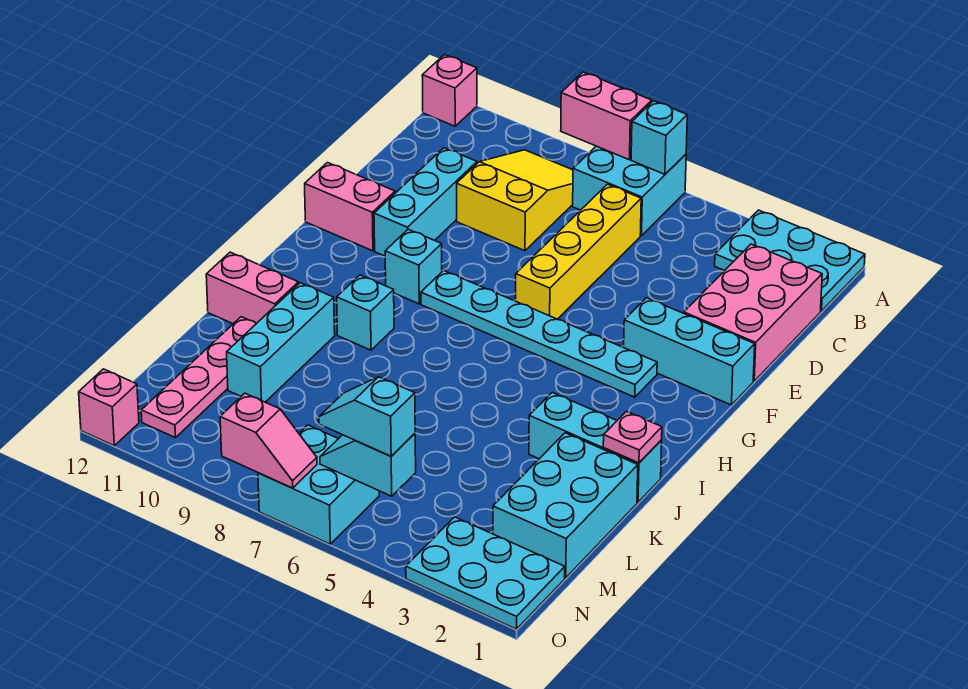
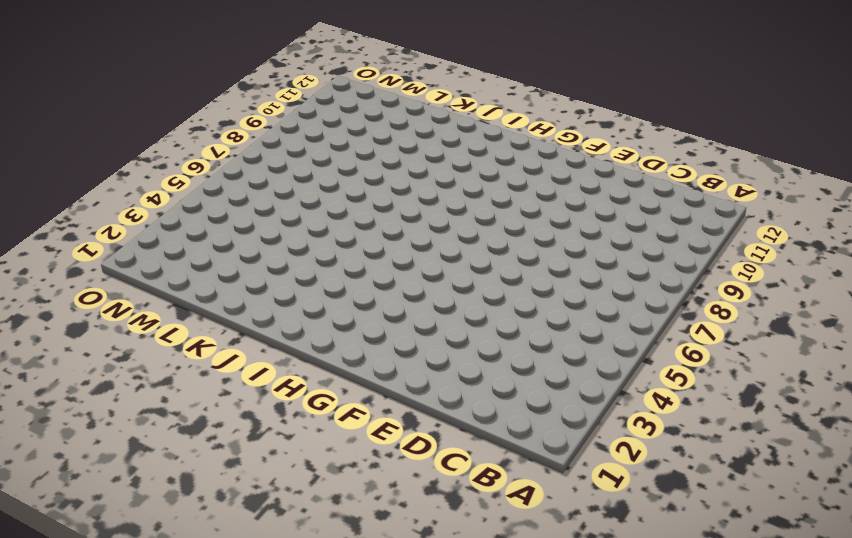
none -> cyan 2x3 plate [715,210,865,311]
none -> cyan 2x2 brick [573,146,686,236]
none -> pink 1x1 brick [422,55,477,126]

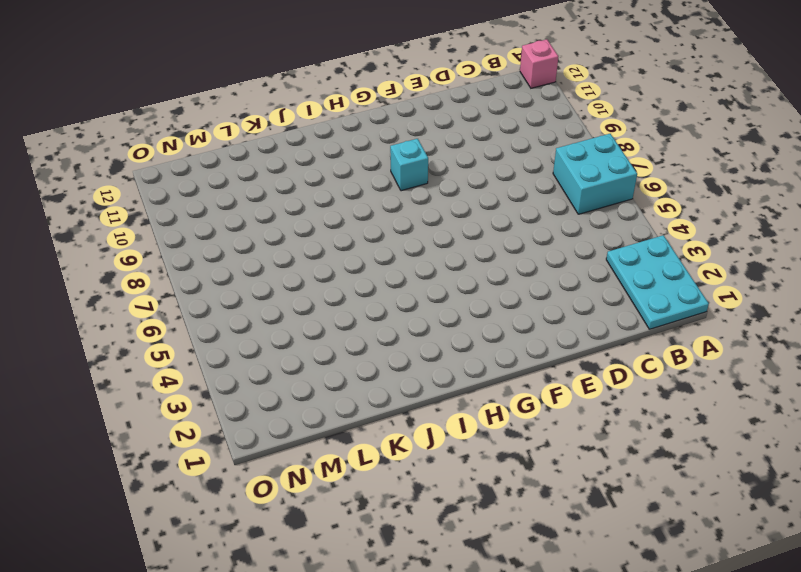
none -> yellow 2x3 slope [457,150,573,251]
none -> pink 2x3 brick [684,244,822,381]
none -> yellow 1x4 brick [516,184,641,319]

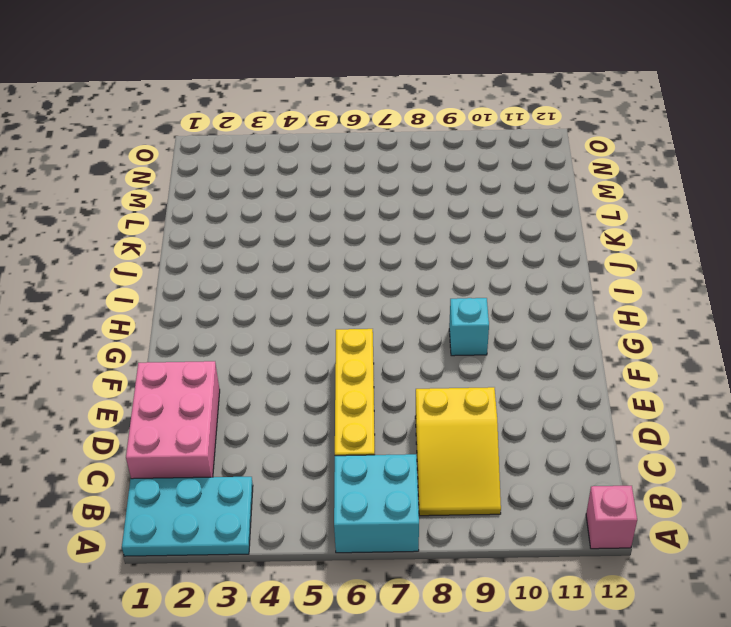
none -> cyan 1x3 brick [374,148,477,256]
none -> cyan 1x3 brick [624,298,755,405]
none -> pink 1x2 brick [305,163,395,251]

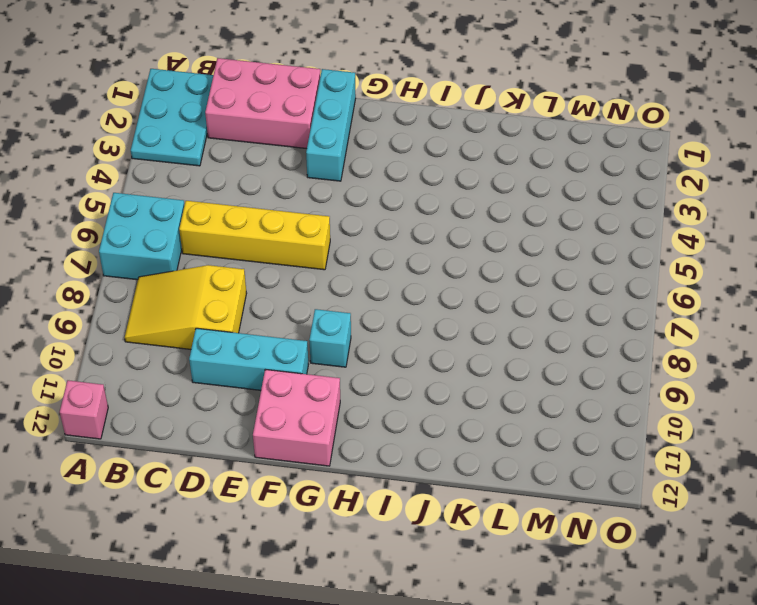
pink 2x2 brick [253,369,340,466] -> pink 1x2 brick [305,163,395,251]
none -> cyan 1x6 plate [421,270,657,397]
none -> cyan 1x1 brick [337,275,394,350]
none -> cyan 1x3 brick [529,392,662,502]

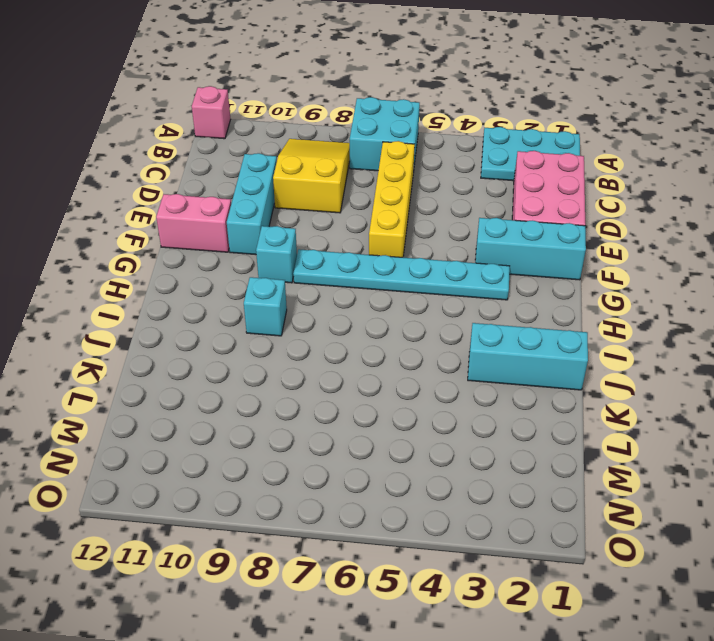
none -> cyan 1x3 brick [227,283,335,402]
none -> pink 1x2 brick [206,252,298,324]
none -> cyan 2x3 brick [493,433,638,578]

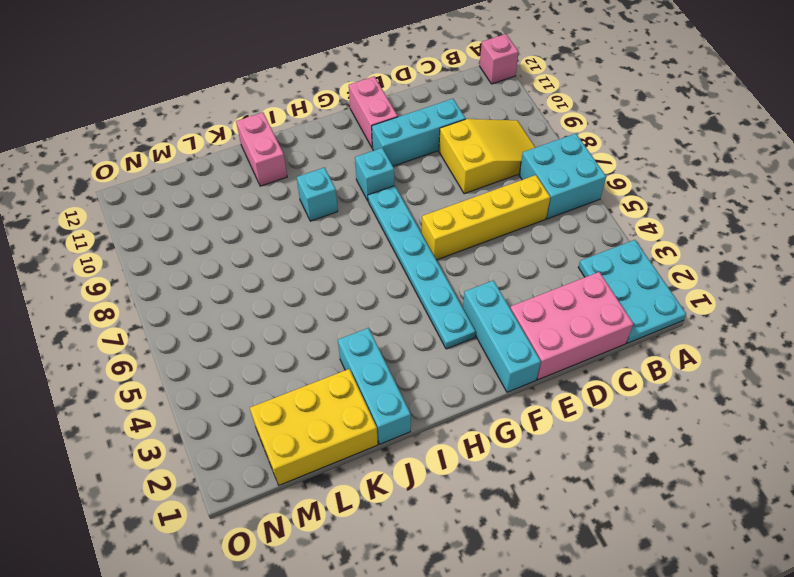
yellow 2x3 brick [250,369,378,485] -> cyan 2x3 brick [493,433,638,578]
none -> cyan 1x3 brick [227,283,335,402]
none -> pink 1x4 plate [141,317,256,438]
none -> cyan 2x3 plate [406,517,565,629]

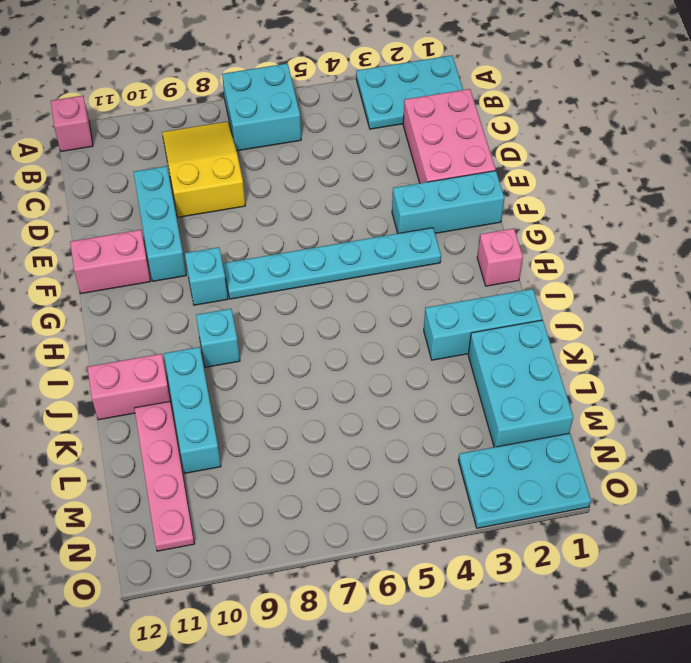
pink 1x1 brick [477,228,523,286] -> pink 1x1 brick moved to [79,369,139,446]
none -> yellow 1x4 brick [516,184,641,319]
none -> cyan 2x2 brick [258,425,379,544]
none -> cyan 1x1 brick [631,101,687,174]

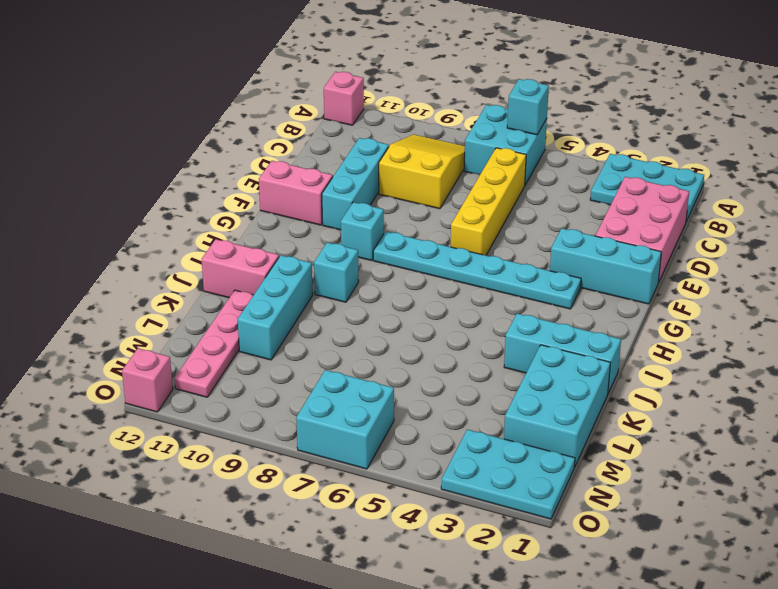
none -> pink 1x2 brick [561,72,652,160]
none -> pink 1x1 plate [603,411,662,463]
none -> cyan 1x2 slope [320,434,416,496]

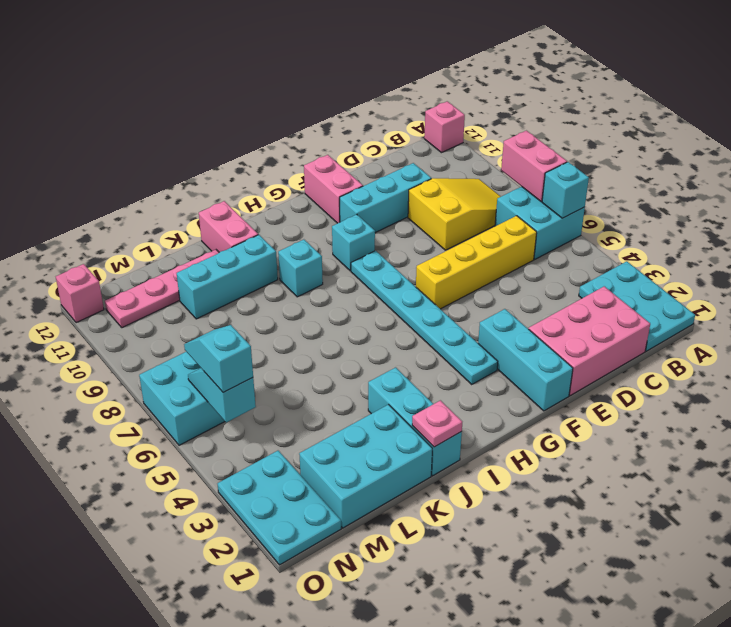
none -> pink 1x2 slope [220,393,317,488]

